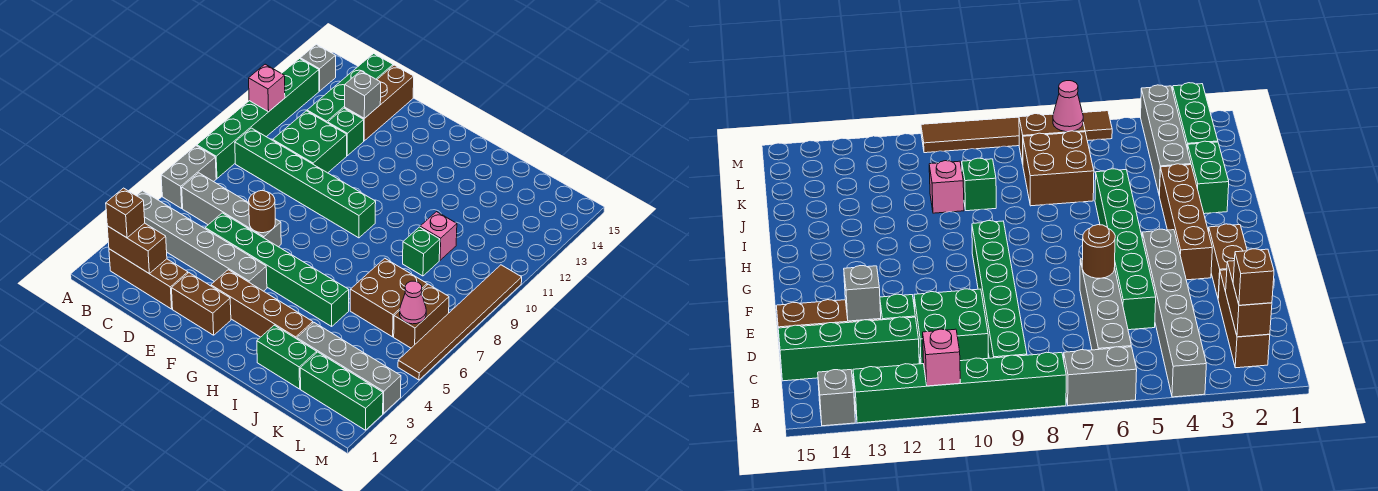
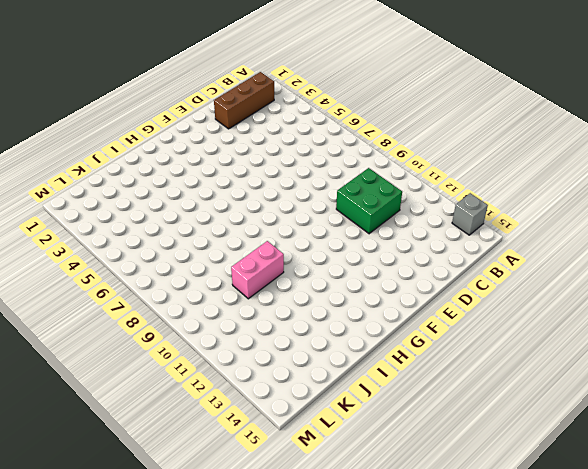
pink 1x2 brick [231,241,284,299] -> pink 1x1 brick [420,212,457,260]
none -> grey 1x6 brick [136,191,267,291]
none -> grey 1x2 brick [161,146,216,208]
none -> green 1x6 brick [197,59,319,178]

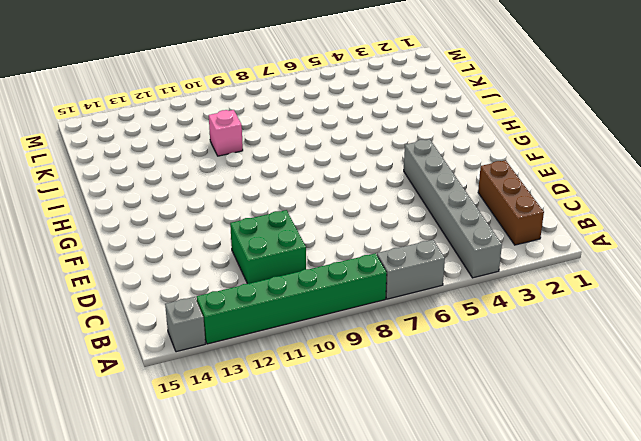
none -> grey 1x4 brick [182,173,281,247]
none -> green 1x6 brick [235,128,376,238]
none -> green 1x4 brick [307,53,393,123]

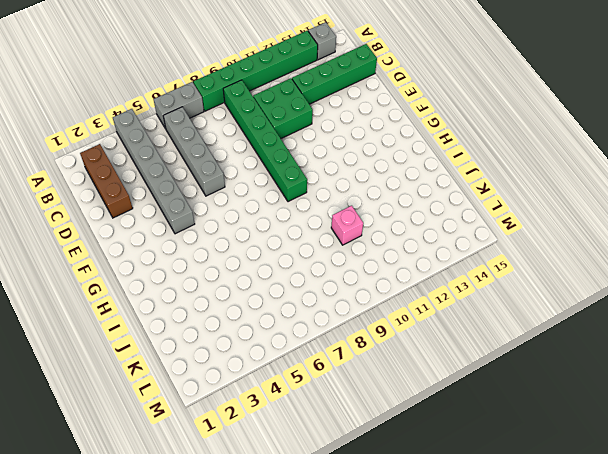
none -> green 1x6 brick [205,213,349,326]
none -> green 1x1 brick [328,108,364,156]
none -> brown 1x3 brick [345,65,414,141]

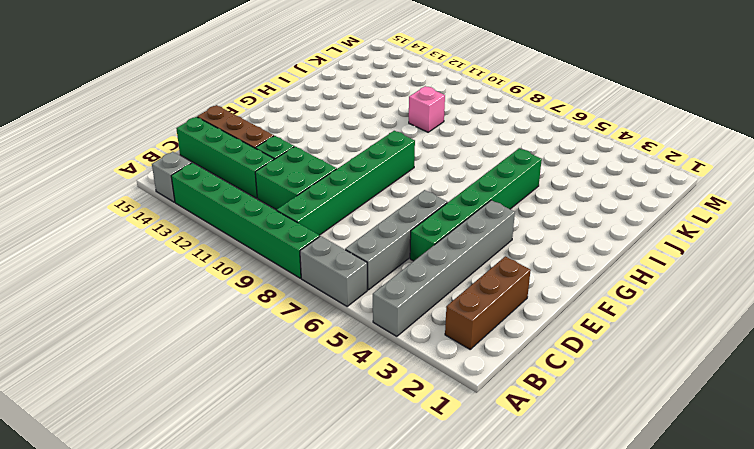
none -> brown 1x2 brick [172,273,231,335]
none -> brown 1x4 brick [211,270,313,339]
none -> green 1x2 brick [257,325,317,389]

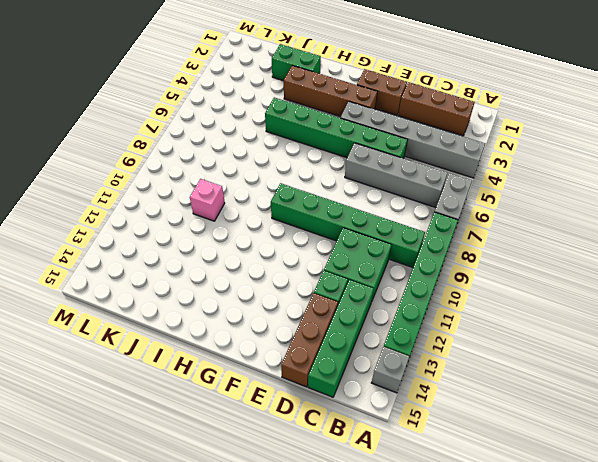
none -> grey 1x4 brick [297,323,401,413]
none -> brown 2x2 brick [350,258,427,337]
none -> green 1x1 brick [403,227,440,276]

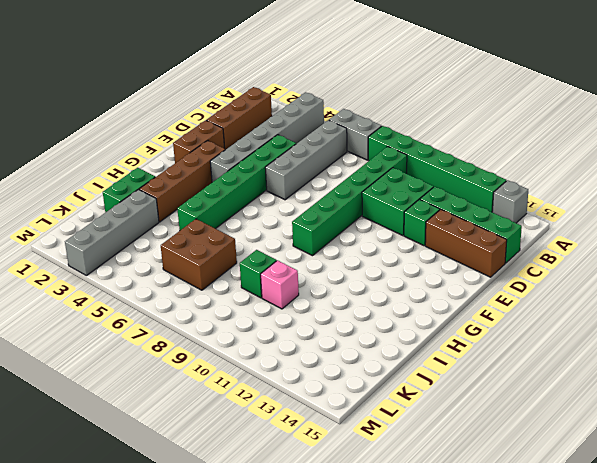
none -> green 1x3 brick [300,352,383,430]
none -> brown 1x2 brick [394,284,449,348]
none -> brown 1x6 tile [398,265,522,380]

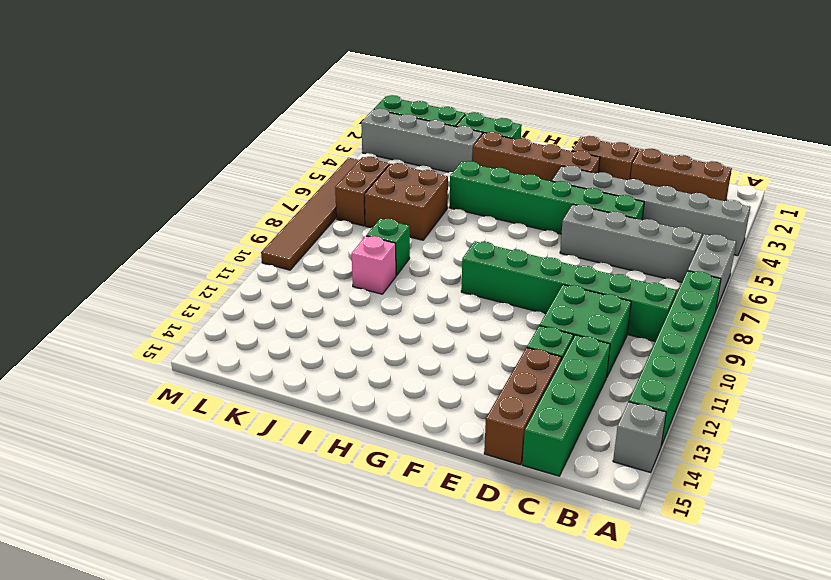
none -> pink 1x1 brick [249,64,285,112]
none -> brown 1x2 brick [107,223,167,274]
none -> grey 1x1 brick [345,71,381,119]

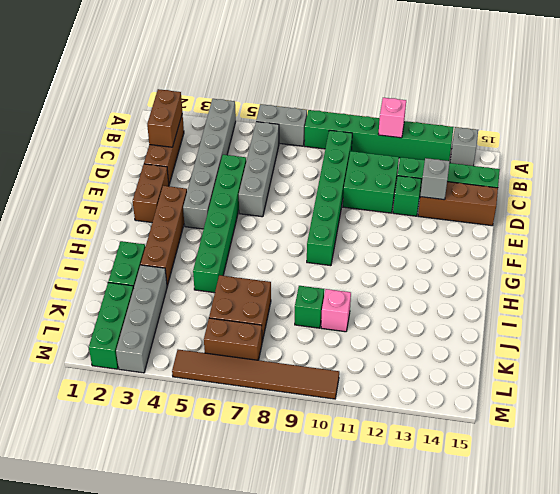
none -> brown 1x1 round brick [249,191,275,233]
none -> pink 1x1 cone [400,281,426,324]
none -> brown 1x1 brick [106,188,145,238]

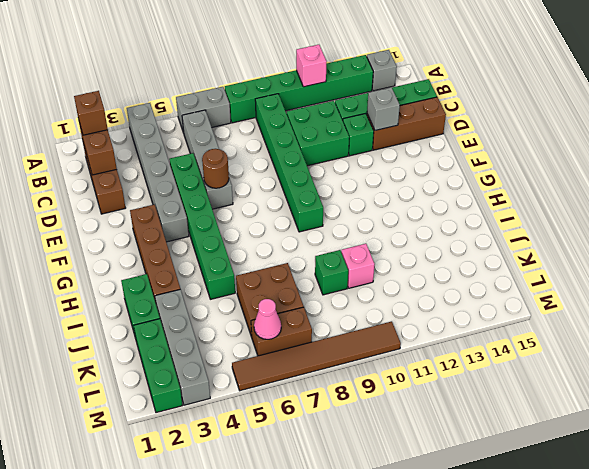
none -> brown 1x2 brick [172,273,231,335]

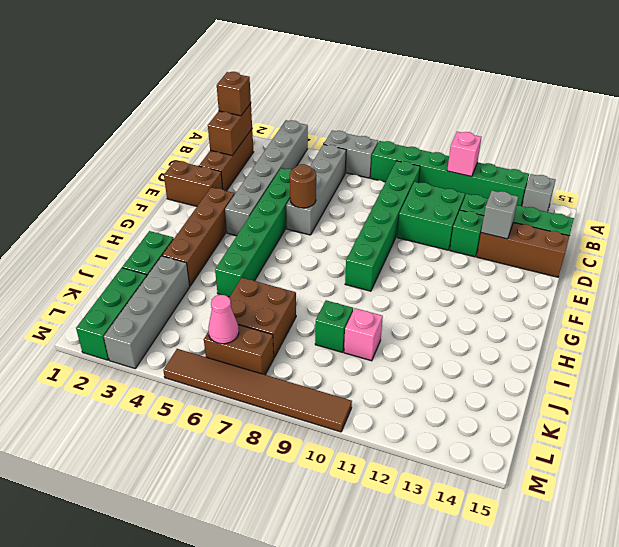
brown 1x2 brick [164,161,223,206] -> brown 1x2 brick turned to [172,273,231,335]

